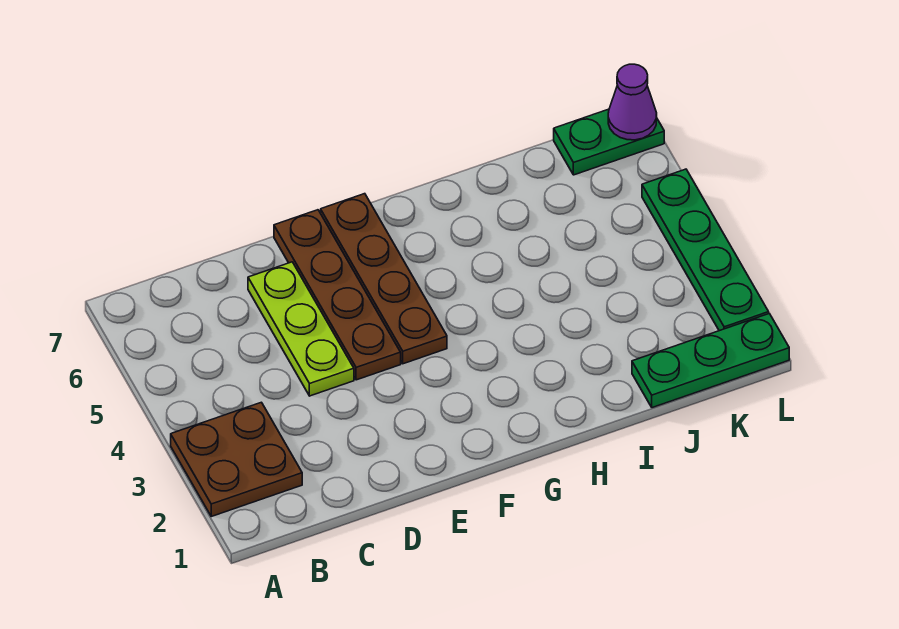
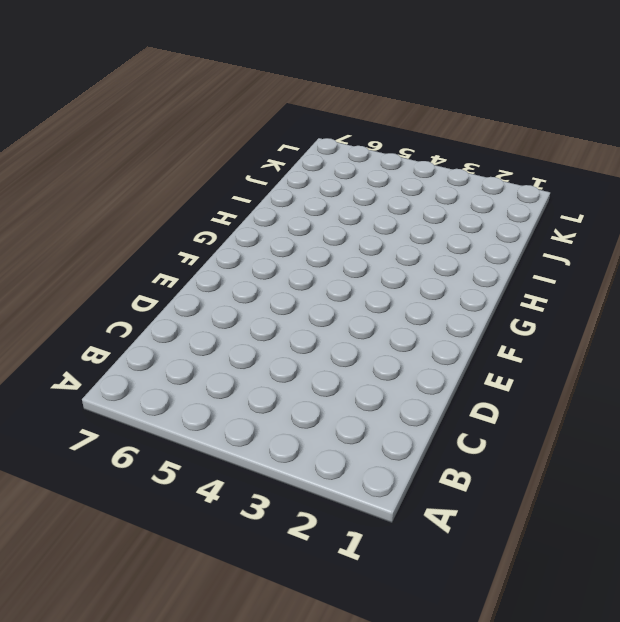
none -> brown 2x2 plate [171,402,302,516]
none -> lime 1x3 plate [248,262,354,396]

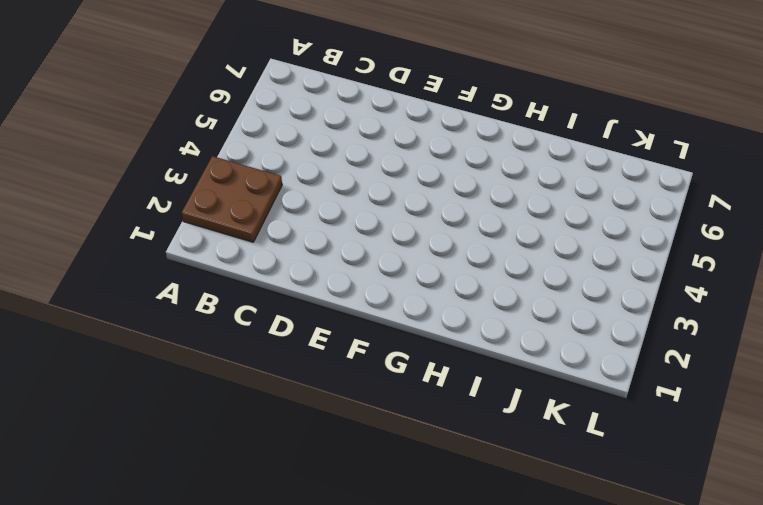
none -> lime 1x3 plate [248,262,354,396]
none -> brown 1x4 plate [274,210,401,380]

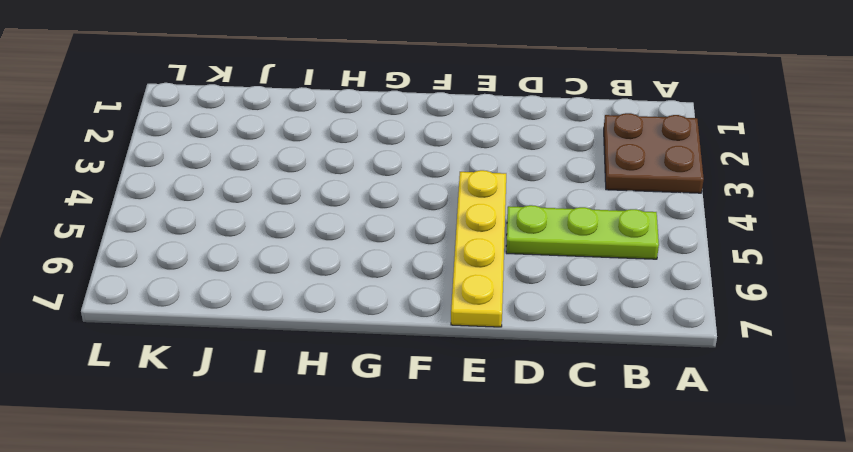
lime 1x3 plate [506,205,659,259] -> lime 1x3 plate turned to [248,262,354,396]
yellow 1x4 plate [451,170,506,327] -> brown 1x4 plate [274,210,401,380]
none -> brown 1x4 plate [321,194,447,364]
none -> green 1x3 plate [632,314,789,408]

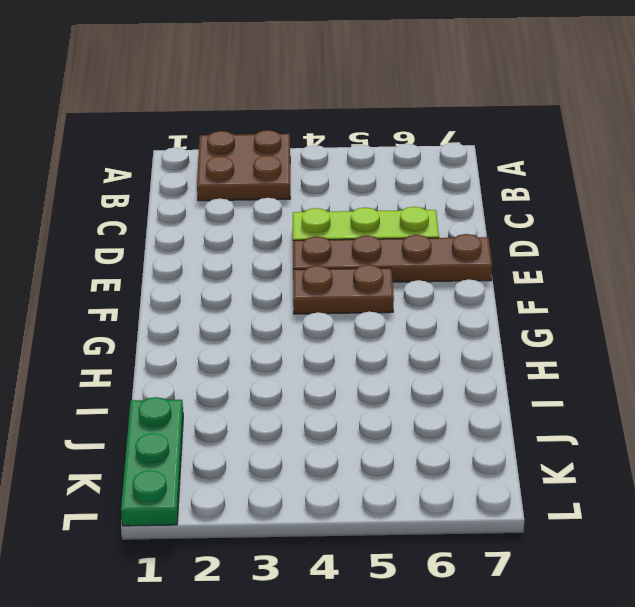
brown 1x2 plate [293,265,394,314] -> brown 1x4 plate [321,194,447,364]
none -> green 1x2 plate [554,109,664,175]
none -> green 1x4 plate [642,169,769,331]

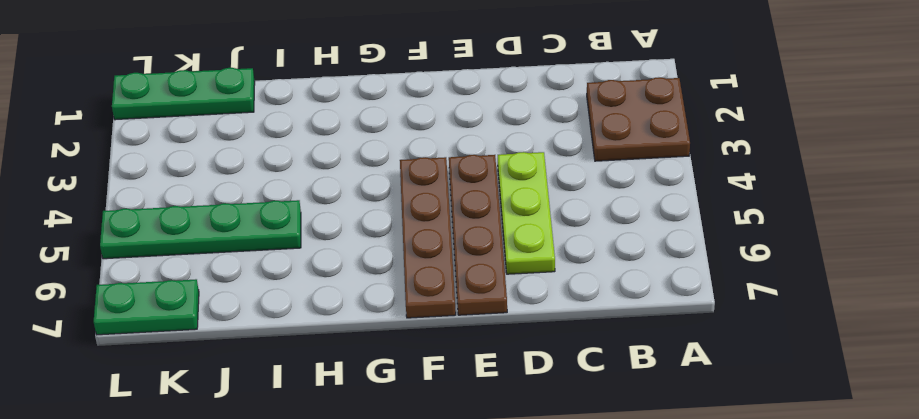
green 1x4 plate [100,200,301,259] -> green 1x4 plate turned to [642,169,769,331]
none -> purple 1x1 cone [608,64,657,140]

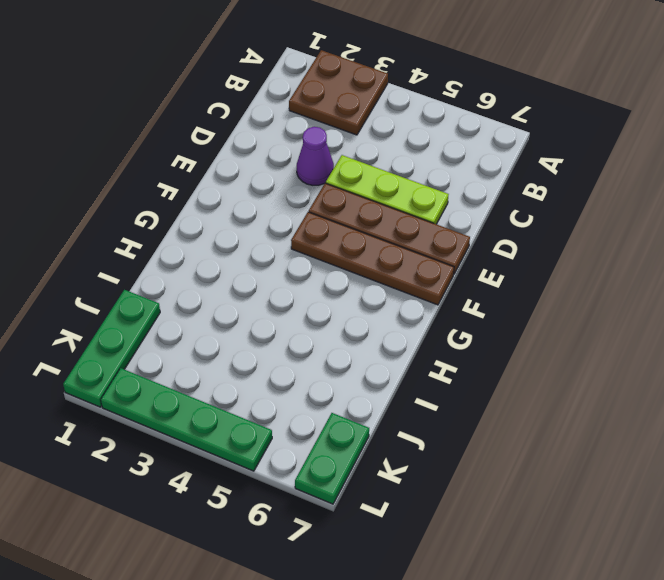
purple 1x1 cone [297,127,334,185] -> purple 1x1 cone moved to [608,64,657,140]

